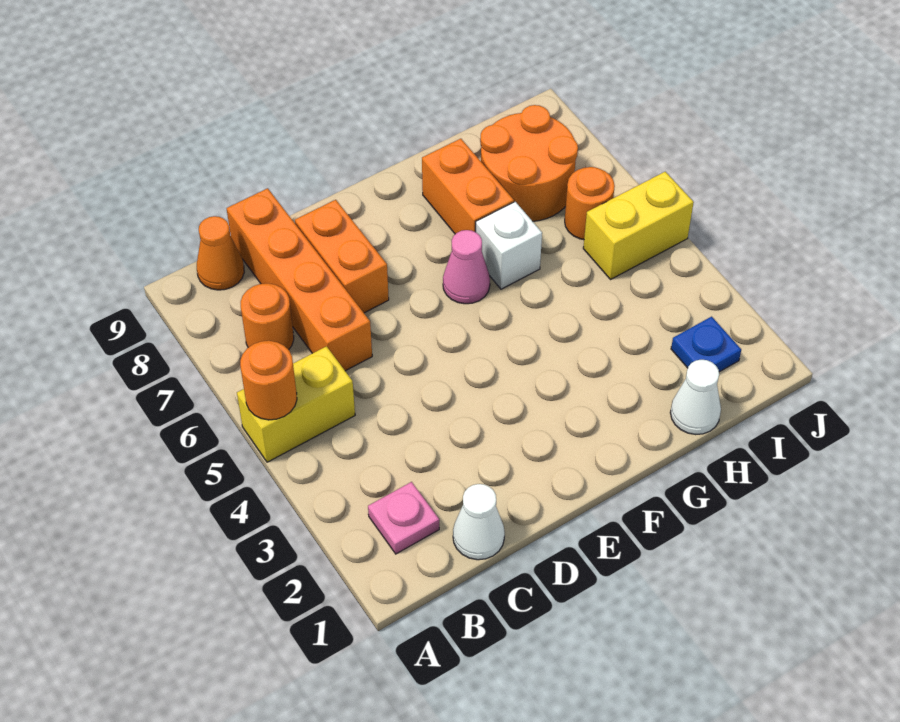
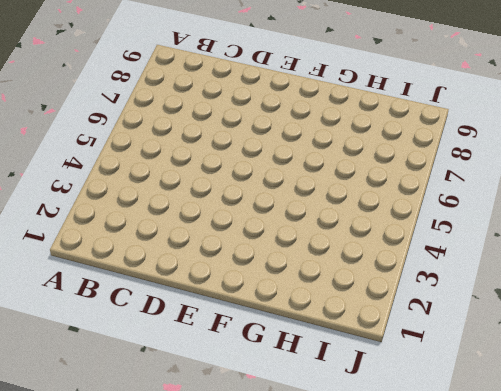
none -> yellow 1x2 brick [237,346,355,462]
none -> pink 1x1 plate [368,482,439,554]
none -> orange 1x1 round brick [241,283,294,350]

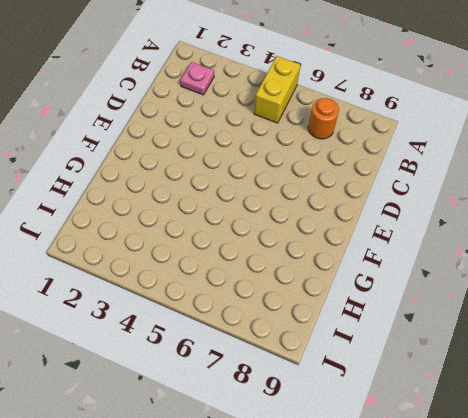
none -> orange 1x1 cone [197,216,244,290]
none -> white 1x1 cone [453,484,505,560]
none -> orange 1x4 brick [227,188,372,371]

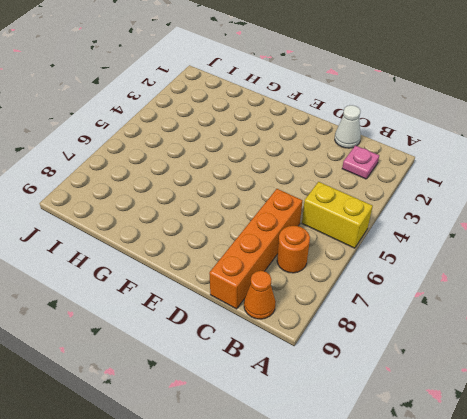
none -> orange 1x2 brick [295,200,389,313]
none -> pink 1x1 cone [443,230,490,304]
none -> white 1x1 brick [476,202,542,289]

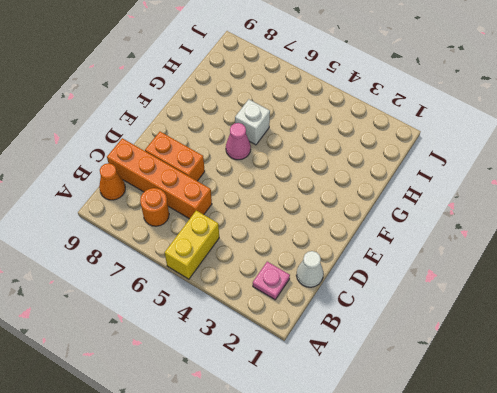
none -> orange 1x2 brick [422,139,514,234]
none -> white 1x1 cone [670,360,721,435]
none -> orange 2x2 round brick [480,105,578,221]

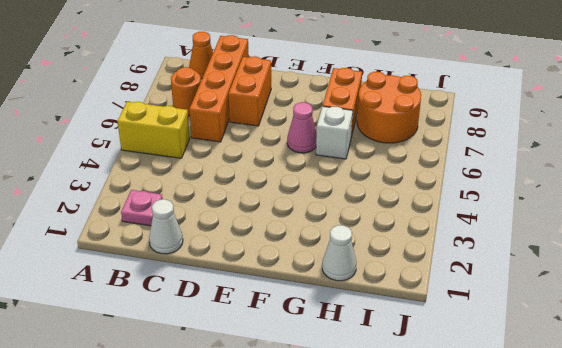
none -> blue 1x1 plate [671,317,741,372]
none -> yellow 1x2 brick [583,172,694,279]
none -> orange 1x1 round brick [565,167,615,240]

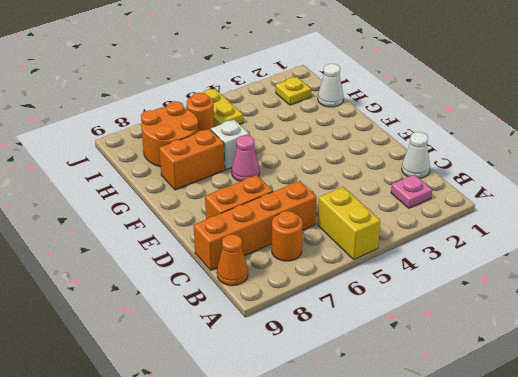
yellow 1x1 plate [276,77,311,105] -> blue 1x1 plate [671,317,741,372]
yellow 1x2 plate [203,89,243,126] -> yellow 1x2 brick [583,172,694,279]
none -> orange 1x1 round brick [240,341,297,420]

